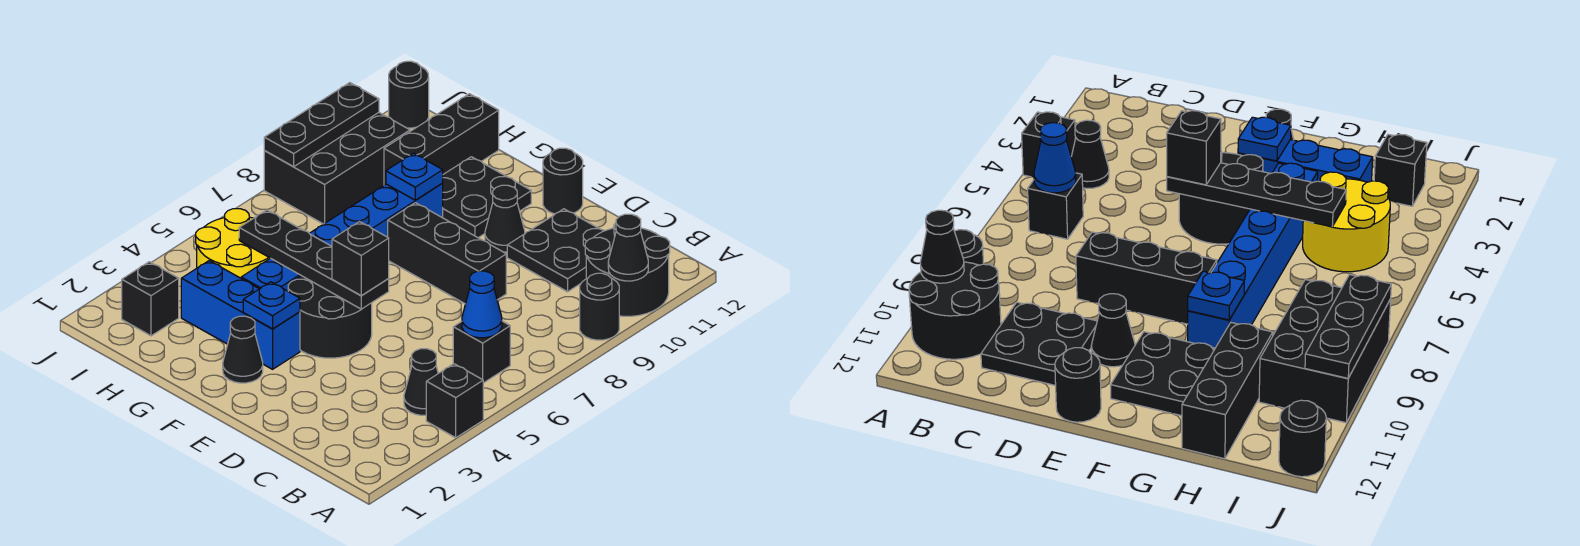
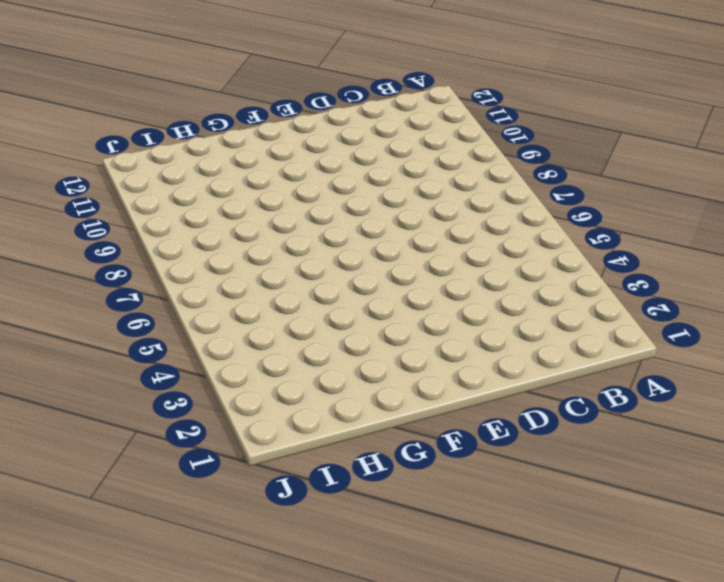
none -> black 1x1 brick [426,364,483,438]
none -> black 1x1 round brick [580,273,619,340]
none -> black 2x2 round brick [585,223,670,316]

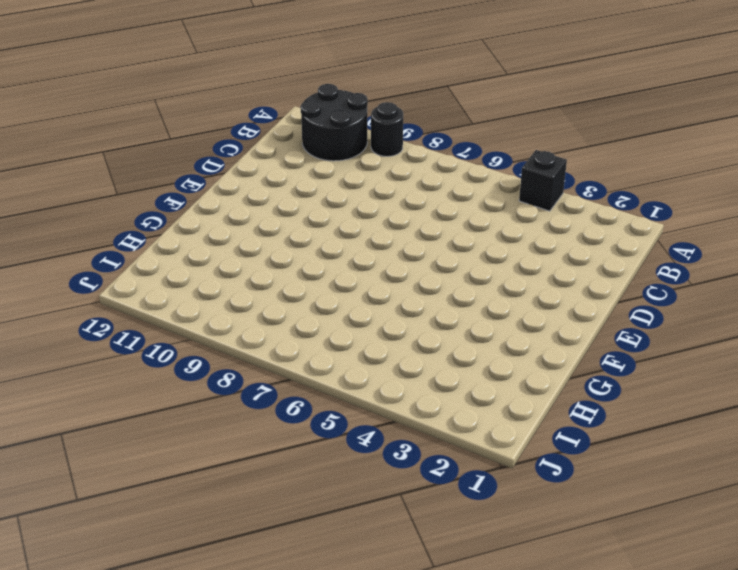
none -> black 1x1 cone [404,349,438,415]
none -> black 1x1 brick [453,321,510,383]
none -> black 2x2 plate [507,209,604,292]

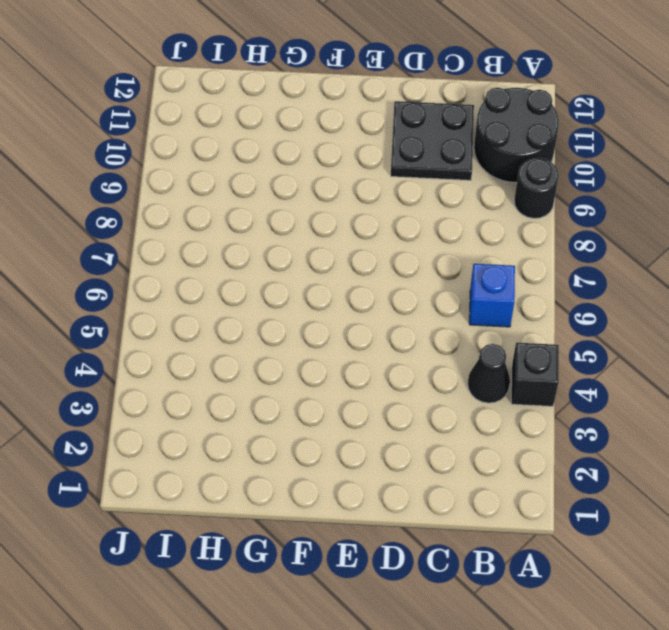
blue 1x1 brick [469,264,515,327] -> black 1x1 brick [453,321,510,383]
none -> black 1x3 brick [388,203,506,304]
none -> black 2x2 round brick [288,276,372,358]
none -> black 1x1 cone [485,185,525,252]

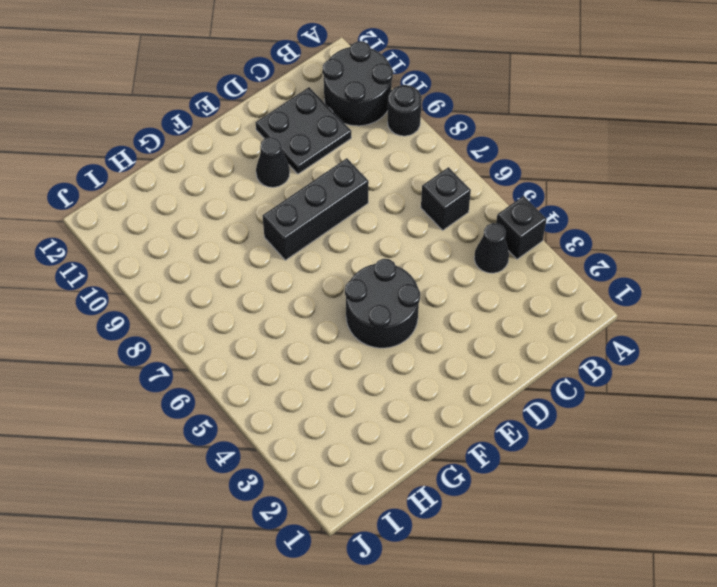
none -> black 1x1 round brick [543,148,583,214]
none -> black 1x1 cone [223,316,263,383]
none -> blue 1x3 brick [181,261,300,369]

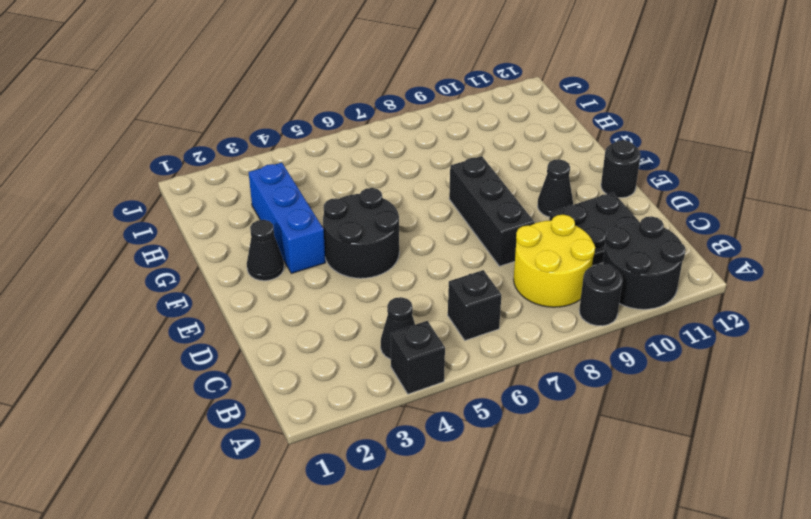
yellow 2x2 round brick [514,215,595,307] -> yellow 2x2 round brick moved to [196,209,270,278]
none -> black 2x2 plate [443,157,531,238]
none -> blue 1x6 brick [241,183,443,291]
none -> black 1x3 brick [384,94,499,185]

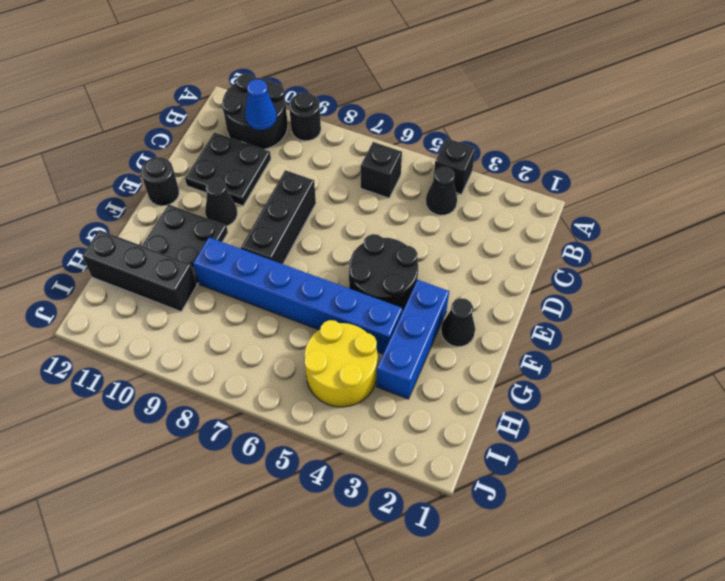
blue 1x1 cone [245,79,277,130] -> blue 1x1 cone moved to [462,271,502,338]
none -> black 1x1 brick [122,262,179,336]
none -> black 2x3 brick [264,113,410,224]
none -> black 1x1 round brick [389,61,429,128]

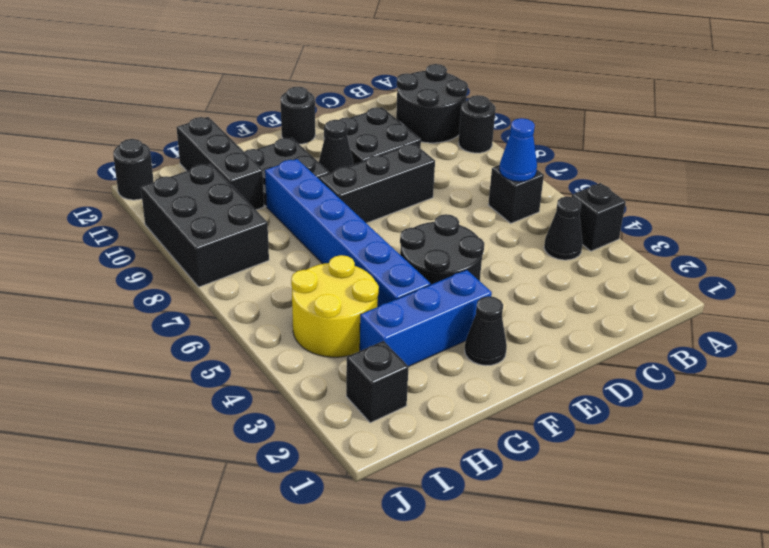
none -> black 1x1 cone [608,214,648,281]
none -> black 1x4 plate [239,210,389,309]
none -> blue 1x1 plate [243,282,300,329]

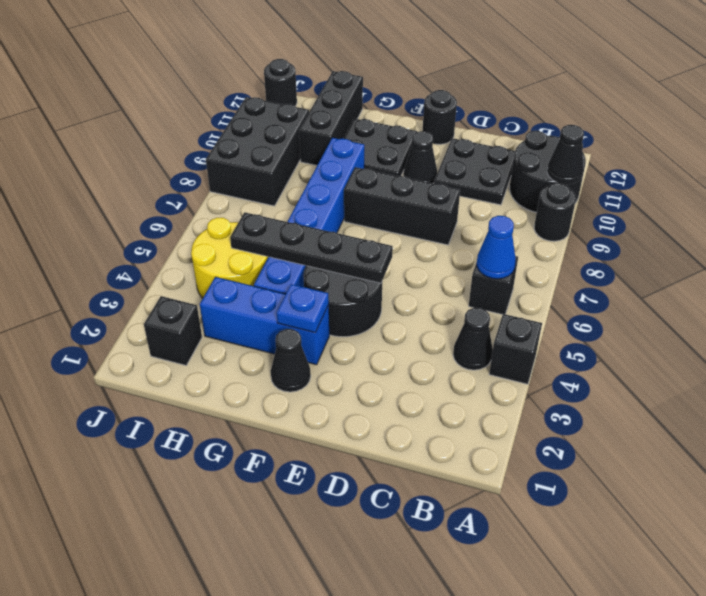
none -> blue 1x1 plate [386,153,443,200]
none -> black 1x3 plate [264,83,379,166]
none -> black 1x1 brick [332,222,389,295]

